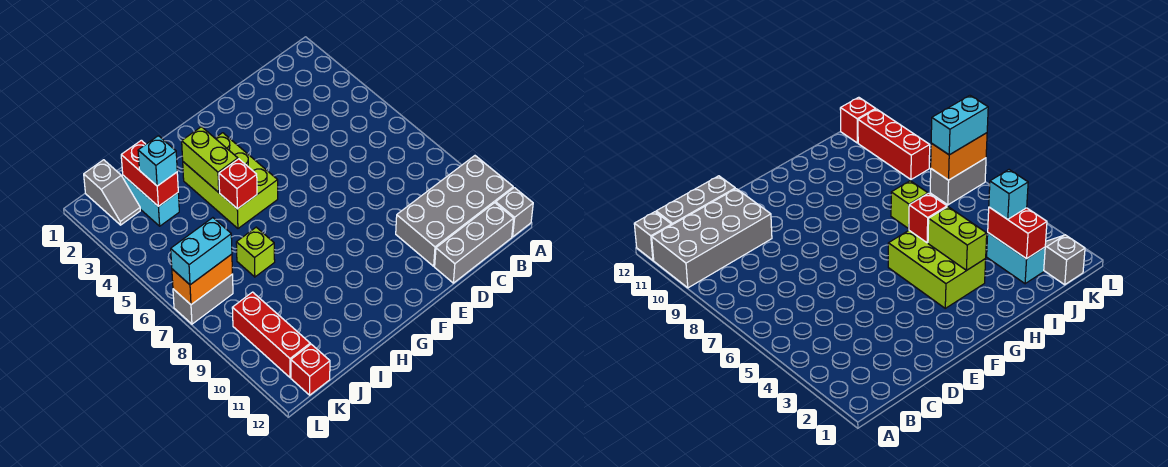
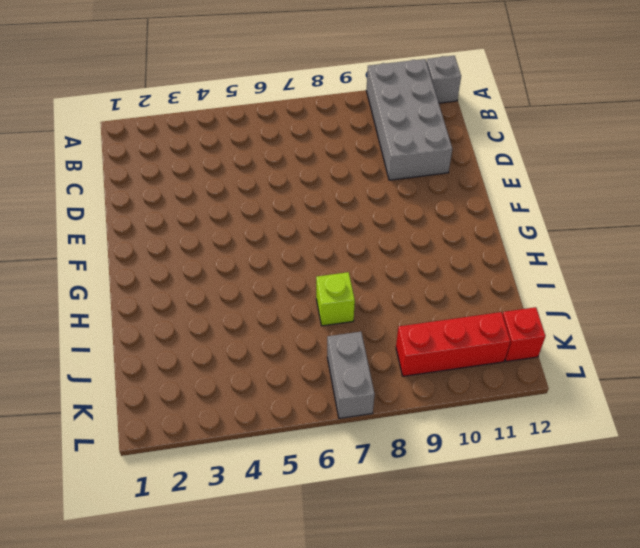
none -> grey 1x3 brick [435,203,514,283]
none -> lime 2x3 brick [183,133,278,228]
none -> cyan 1x2 brick [123,176,179,226]

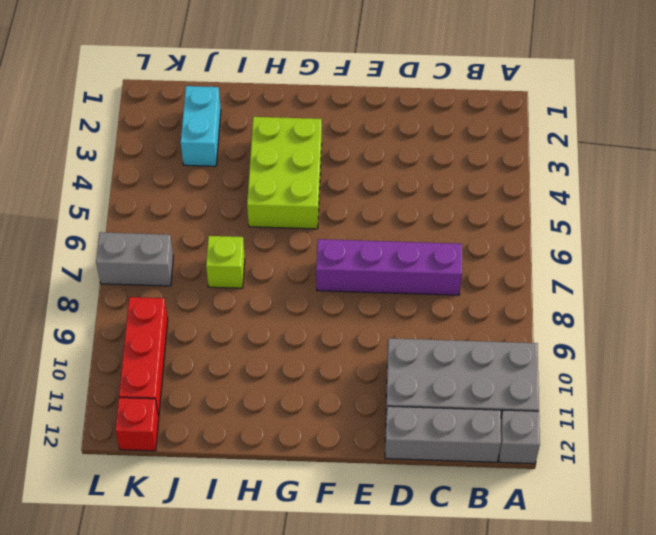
purple 1x4 brick [316,239,462,295] -> none
none -> grey 1x2 slope [84,160,140,225]
none -> lime 1x2 brick [182,127,238,192]
none -> red 1x1 brick [219,159,257,209]

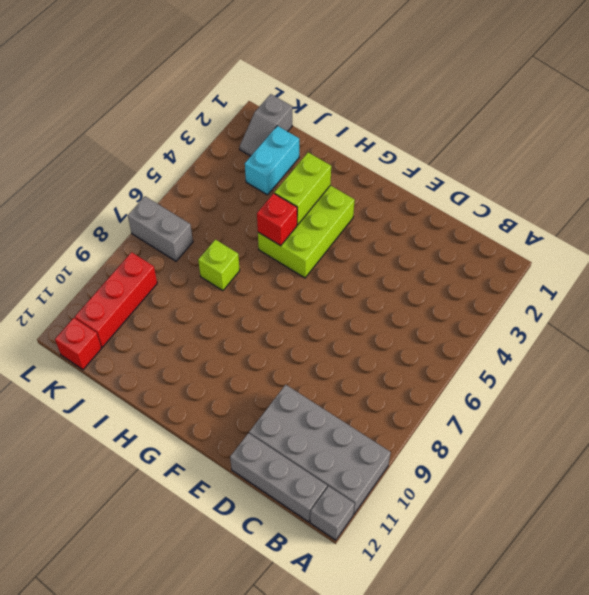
none -> red 1x2 brick [121,140,178,206]
none -> orange 1x2 brick [172,254,232,305]
none -> cyan 1x1 brick [138,136,177,186]

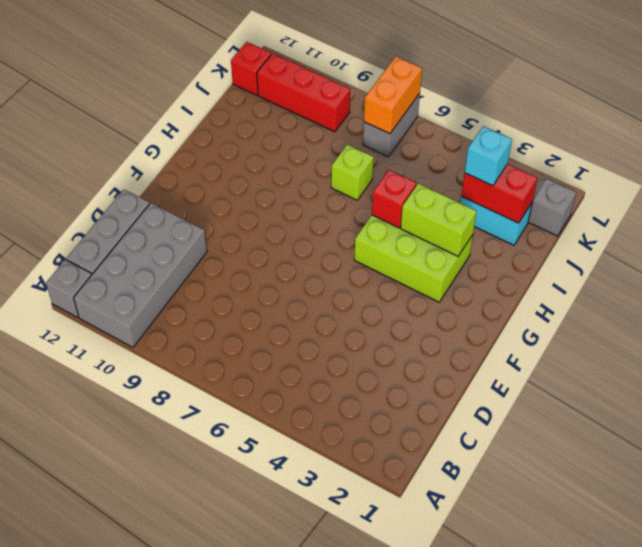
none -> cyan 1x2 brick [171,218,232,285]

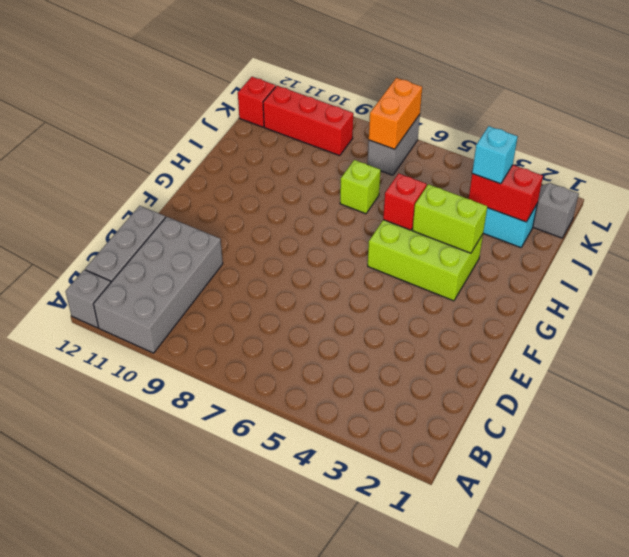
none -> cyan 1x2 brick [171,218,232,285]

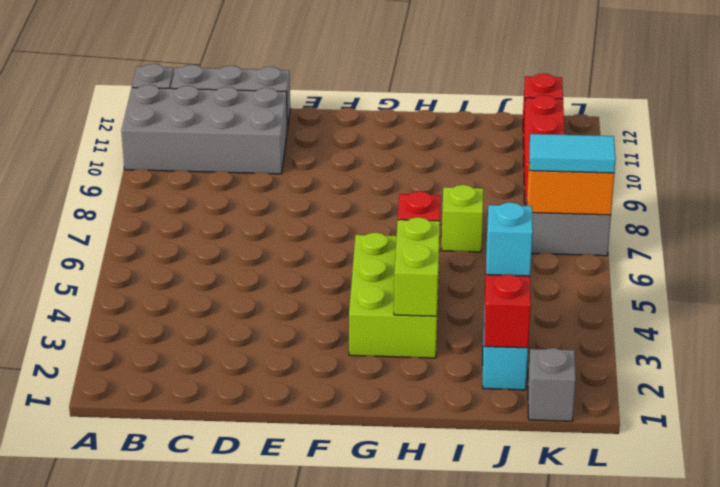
cyan 1x2 tile [530,134,616,173] -> cyan 1x2 brick [171,218,232,285]

